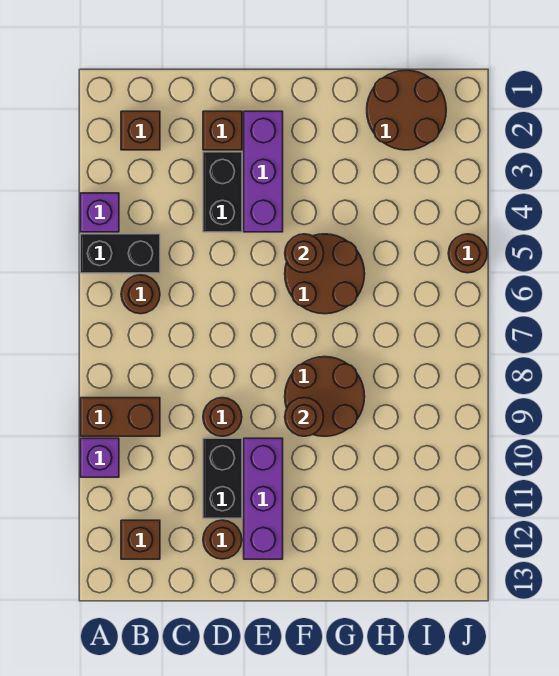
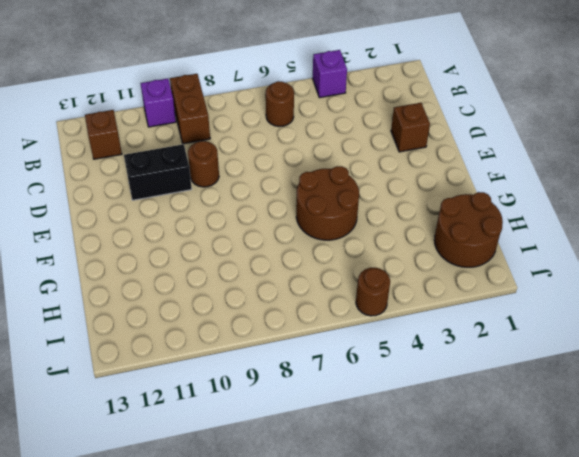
none -> black 1x2 brick [80,234,160,273]
none -> brown 1x1 brick [121,111,160,150]
none -> black 1x2 brick [203,152,242,232]

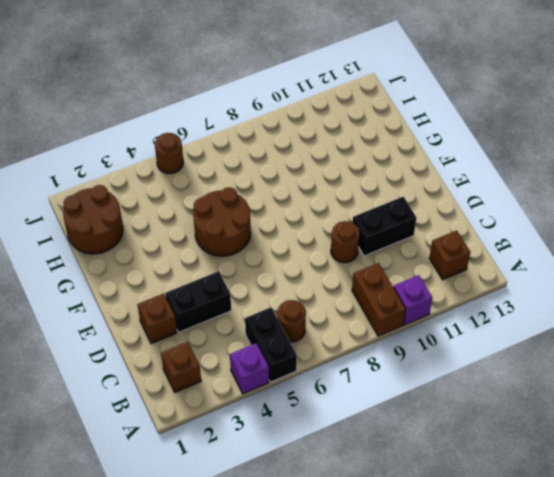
none -> brown 1x1 round brick [203,520,242,559]
none -> purple 1x3 brick [244,111,283,232]
none -> purple 1x3 brick [244,438,283,559]

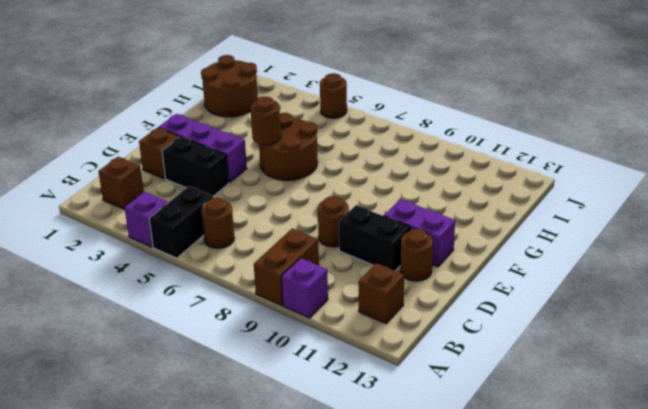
purple 1x2 brick [384,199,455,267] -> purple 1x3 brick [244,438,283,559]
none -> brown 2x2 round brick [285,357,365,436]
none -> brown 1x1 round brick [285,398,324,436]

